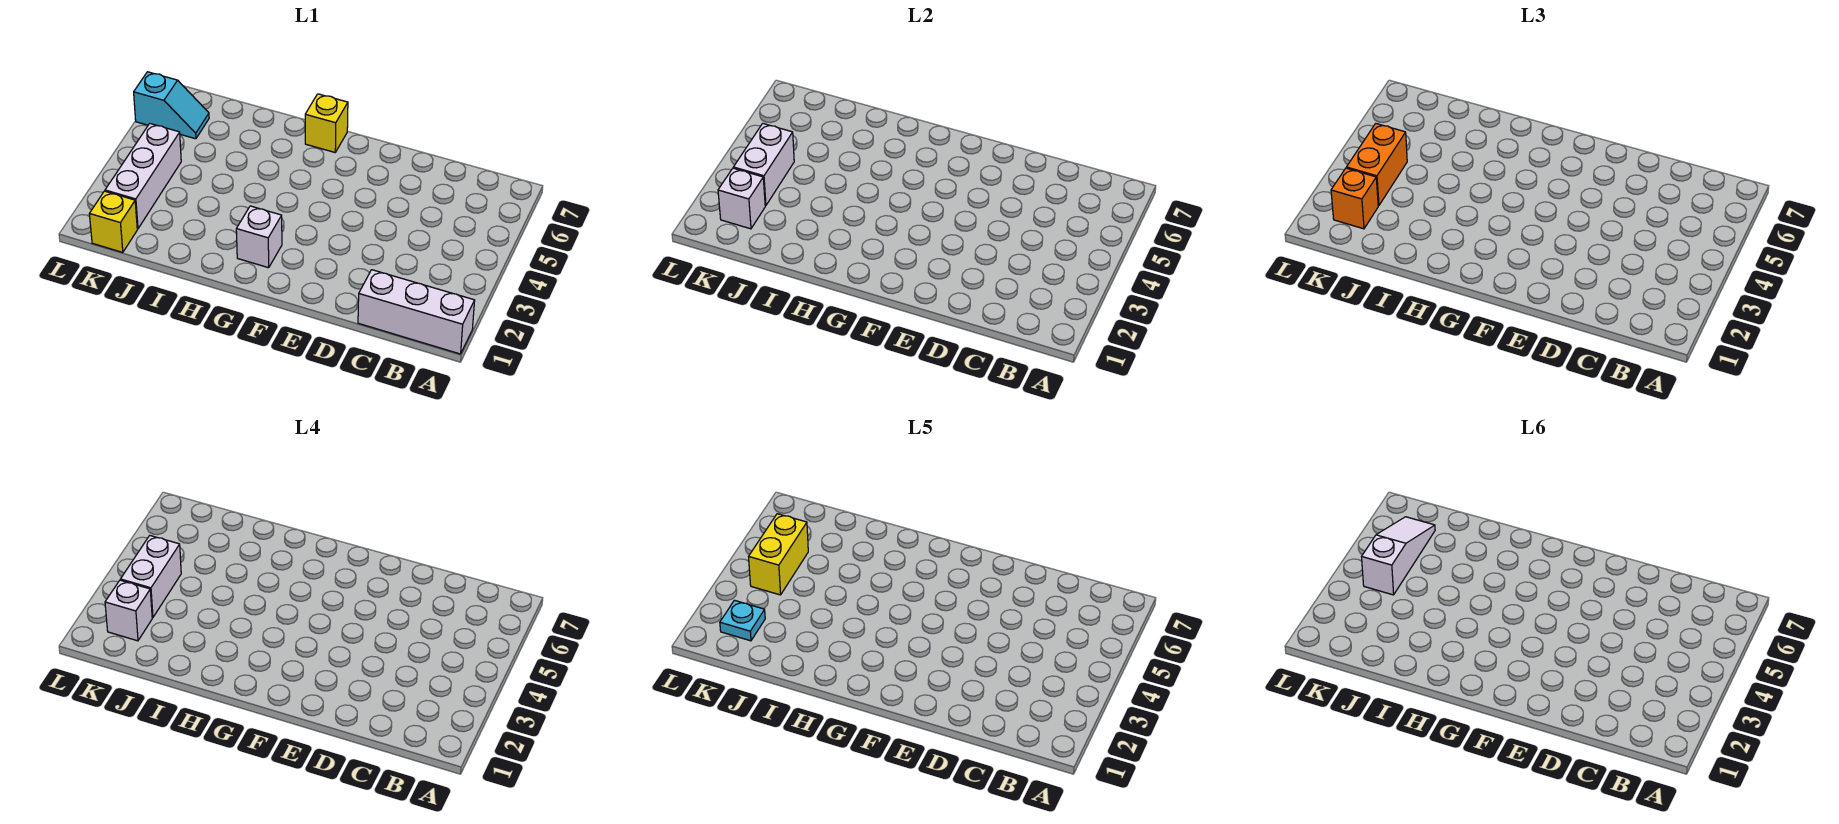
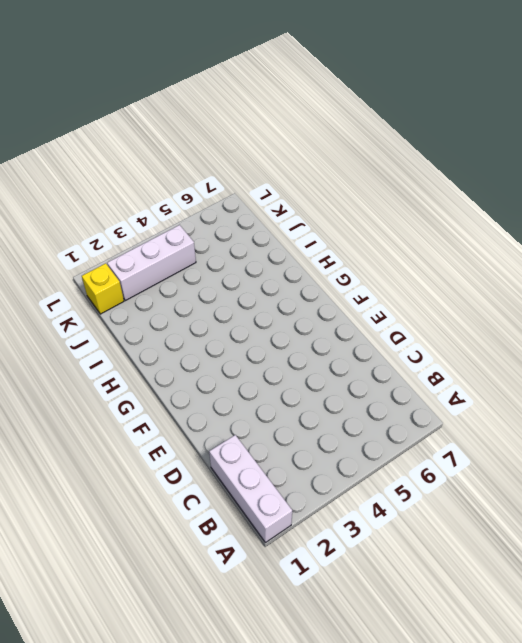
none -> white 1x1 brick [236,206,282,268]
none -> yellow 1x1 brick [305,94,348,152]
none -> cyan 1x2 slope [134,72,209,139]

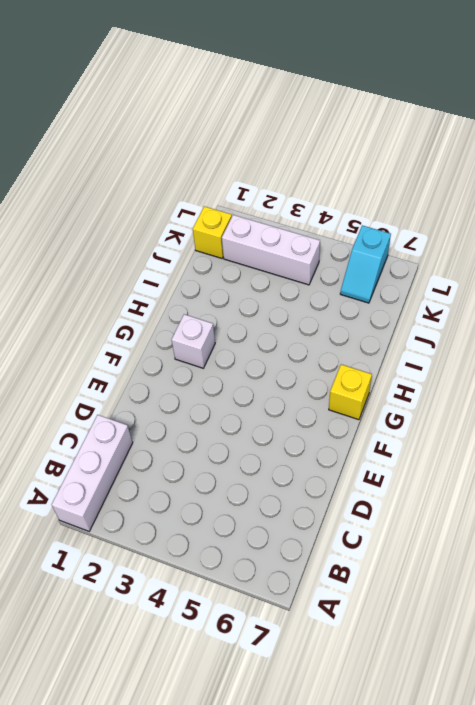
none -> white 1x1 brick [718,168,765,229]
none -> white 1x2 brick [733,124,794,206]
none -> orange 1x1 brick [1331,168,1378,229]

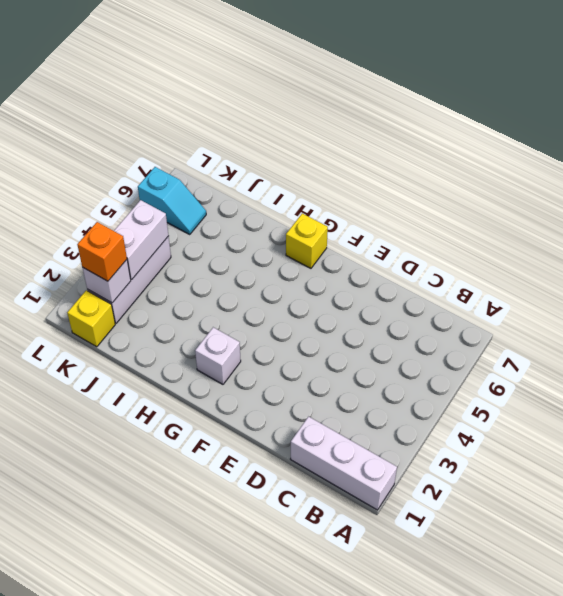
none -> orange 1x2 brick [1346,124,1407,206]
none -> white 1x1 brick [105,580,152,641]
none -> white 1x2 brick [120,536,181,618]

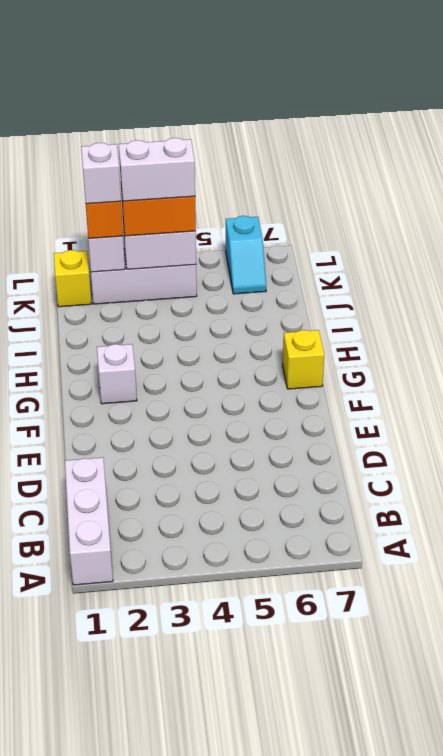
none -> cyan 1x1 plate [720,600,765,641]
none -> yellow 1x2 brick [749,514,808,595]
none -> white 1x3 slope [1362,517,1435,595]

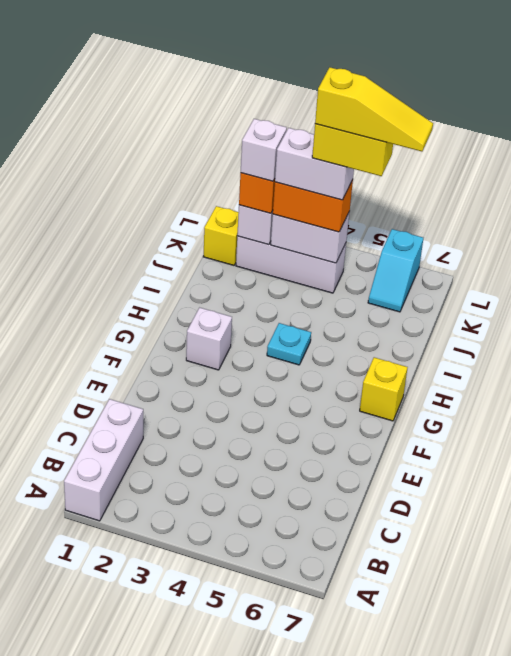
cyan 1x1 plate [267,323,311,365] -> cyan 1x1 plate moved to [720,600,765,641]
yellow 1x3 slope [315,67,433,151] -> white 1x3 slope [1362,517,1435,595]

